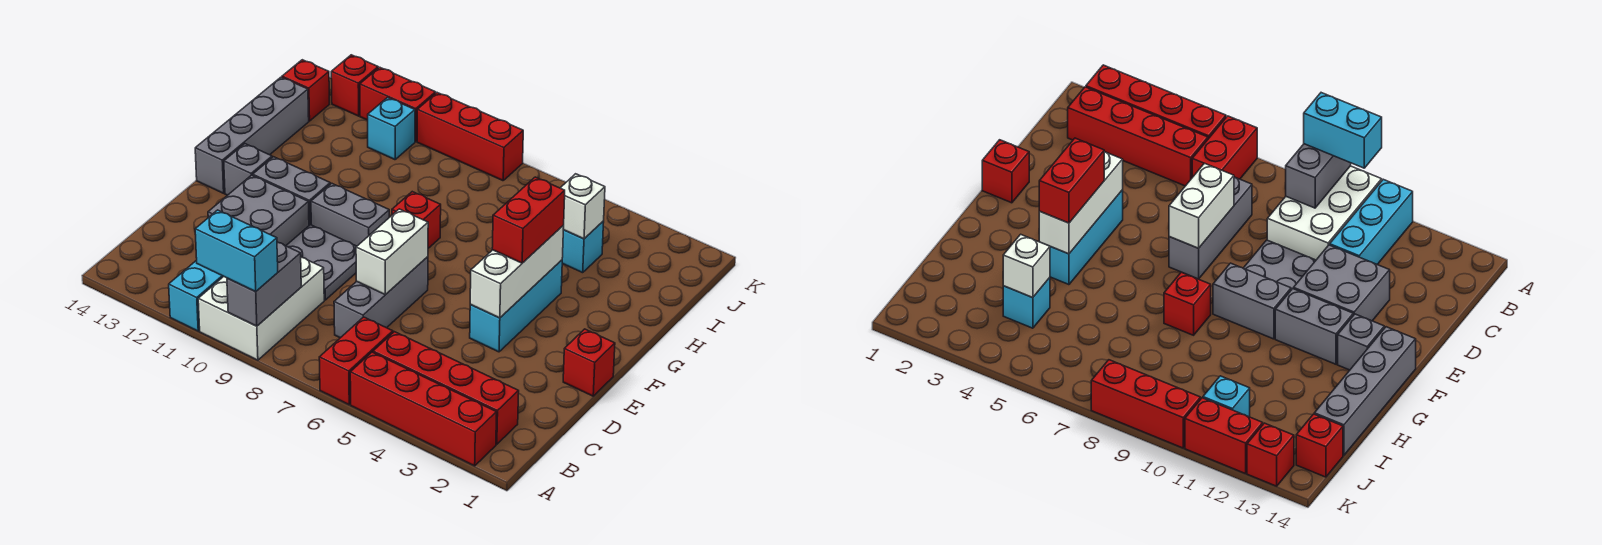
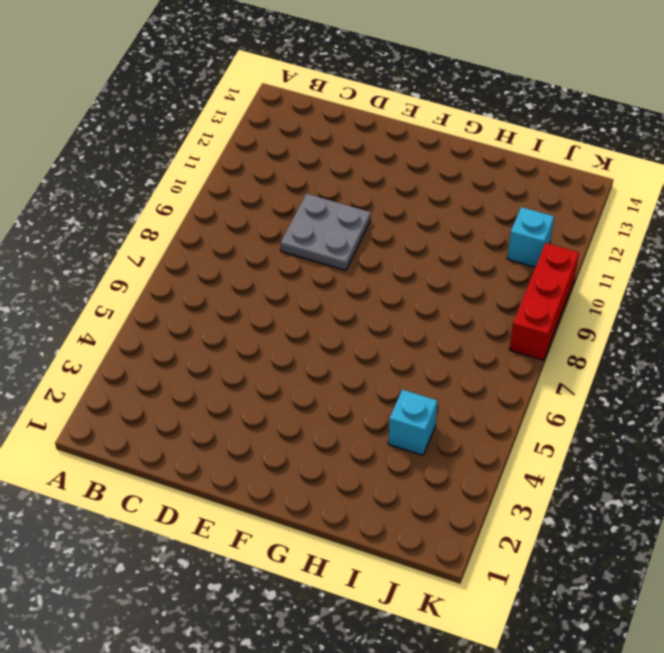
none -> red 1x4 brick [350,352,497,466]
none -> red 1x2 brick [319,317,393,405]
none -> white 2x3 brick [198,257,324,360]

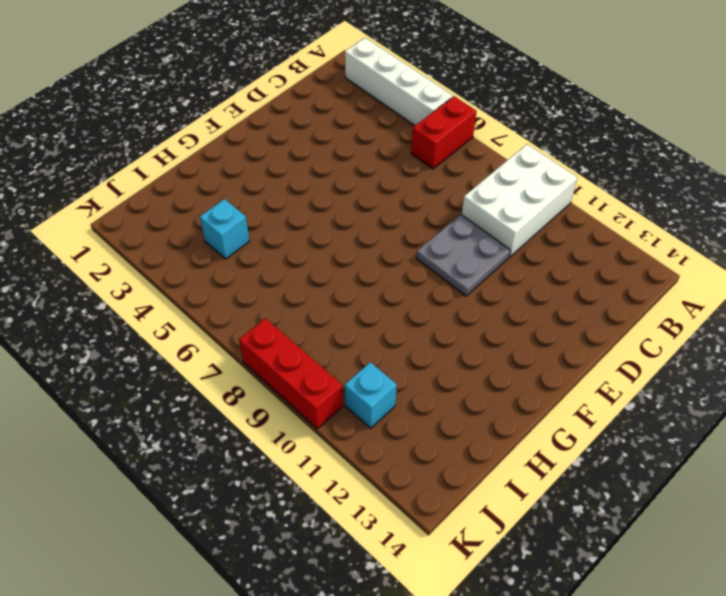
white 1x4 brick [345,38,453,125] -> red 1x4 brick [350,352,497,466]
none -> cyan 1x3 brick [169,260,224,331]
none -> red 1x4 brick [373,332,519,444]
none -> grey 1x3 brick [334,257,428,338]

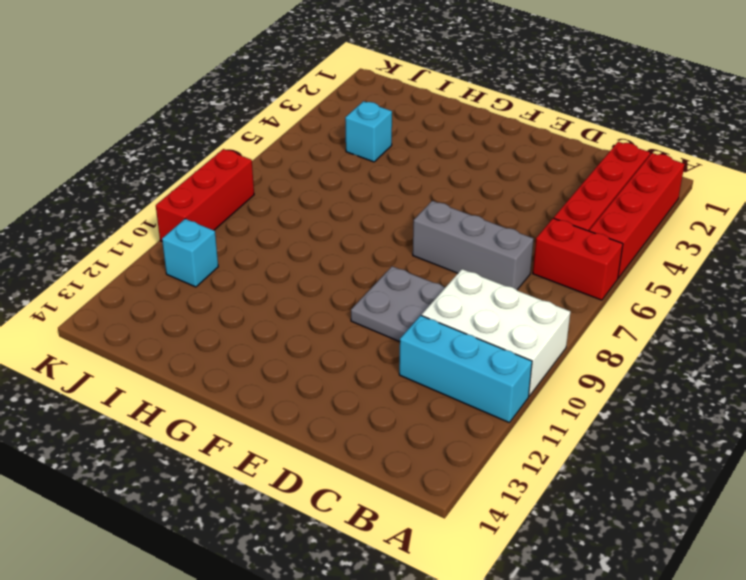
none -> grey 2x2 brick [208,175,309,246]
none -> red 1x1 brick [563,329,615,396]
none -> cyan 1x3 brick [470,260,562,352]

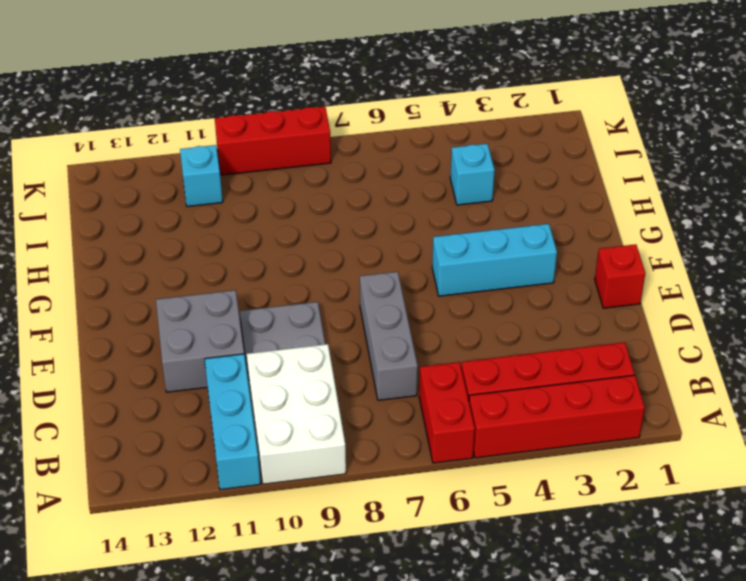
cyan 1x3 brick [432,224,557,296] -> cyan 1x3 brick turned to [470,260,562,352]
none -> grey 1x2 brick [311,183,389,246]
none -> grey 1x2 brick [253,157,330,225]
none -> grey 1x1 brick [224,144,272,195]

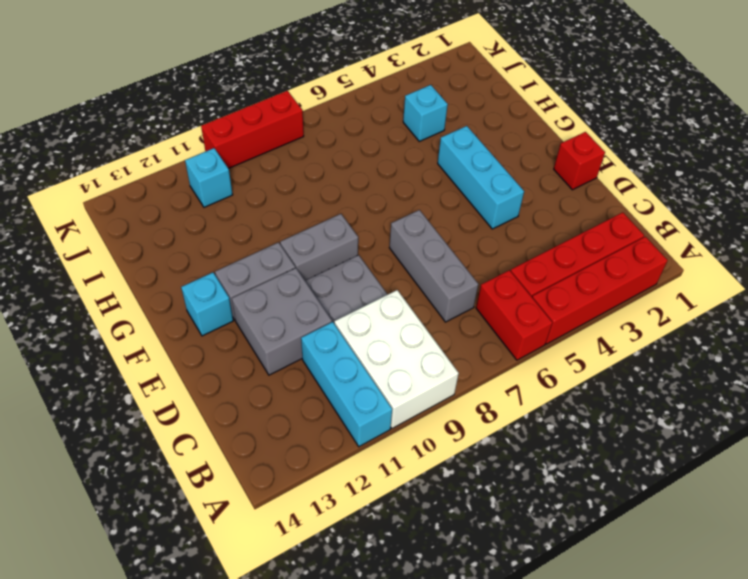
cyan 1x1 brick [181,273,233,336] -> grey 1x1 brick [224,144,272,195]
none -> grey 1x4 brick [195,77,309,193]
none -> red 1x1 brick [392,192,441,248]
none -> red 1x1 brick [282,60,329,121]

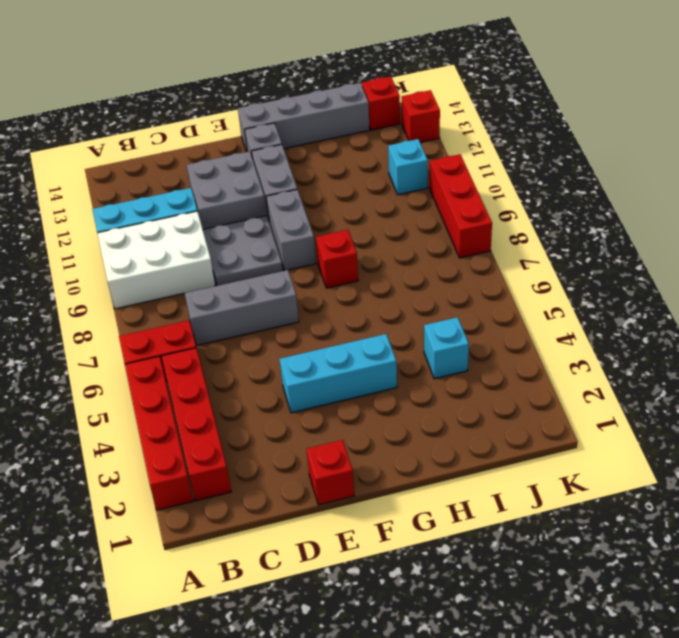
none -> red 1x2 brick [360,67,436,142]
none -> grey 1x2 brick [227,242,301,326]
none -> white 1x2 brick [356,209,428,295]

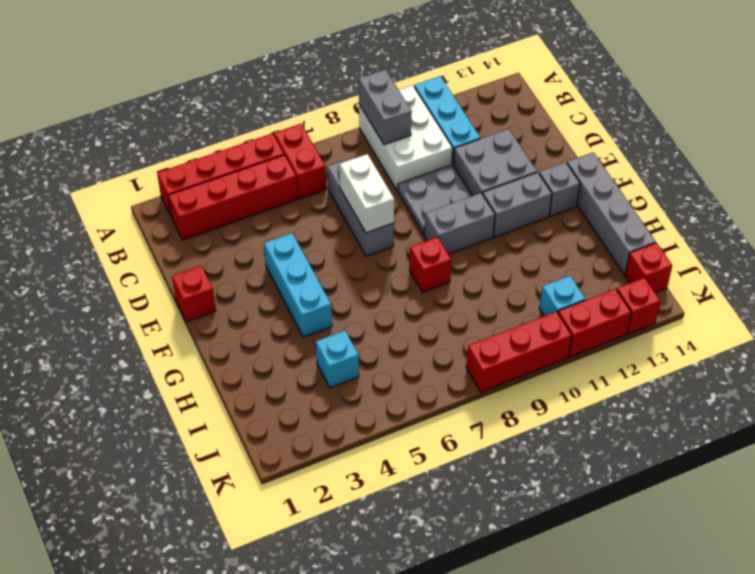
none -> white 1x3 brick [470,226,564,318]
none -> white 1x1 brick [561,174,605,239]
none -> cyan 1x2 brick [195,210,278,292]

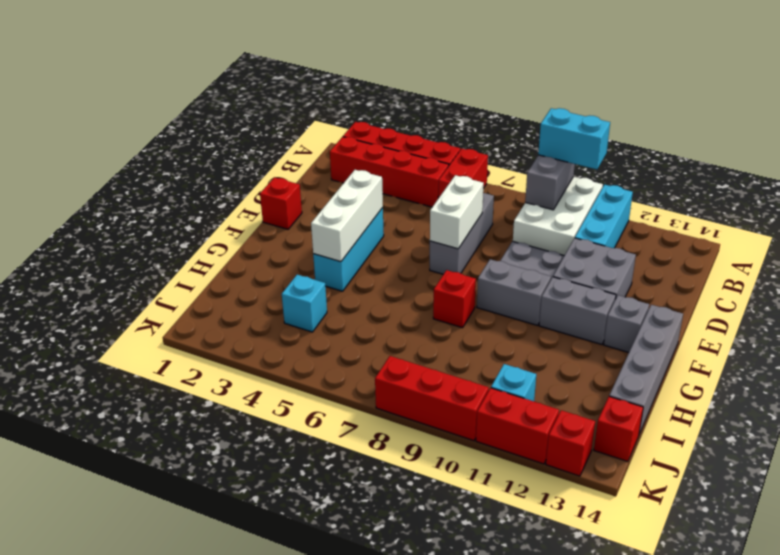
none -> white 1x1 brick [561,174,605,239]
none -> red 1x2 brick [492,177,565,263]

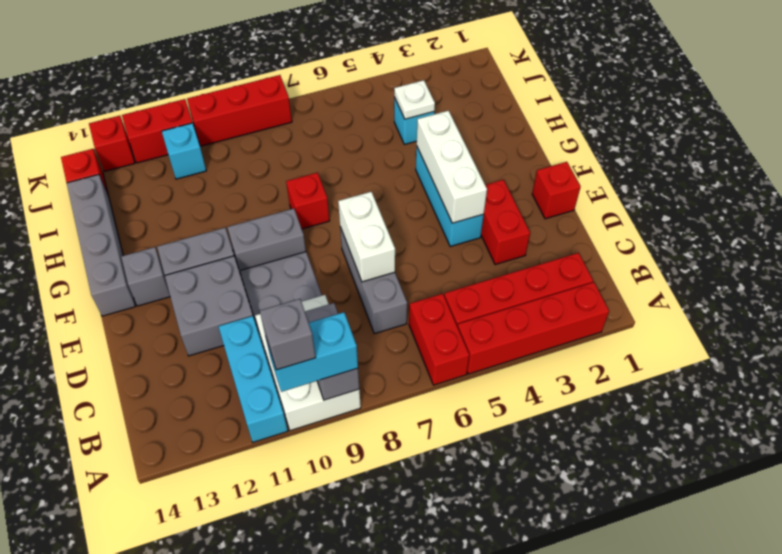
grey 1x1 brick [260,299,316,370] -> none
red 1x2 brick [481,180,530,265] -> red 1x2 brick moved to [492,177,565,263]
white 1x1 plate [394,80,435,119] -> white 1x1 brick [561,174,605,239]

